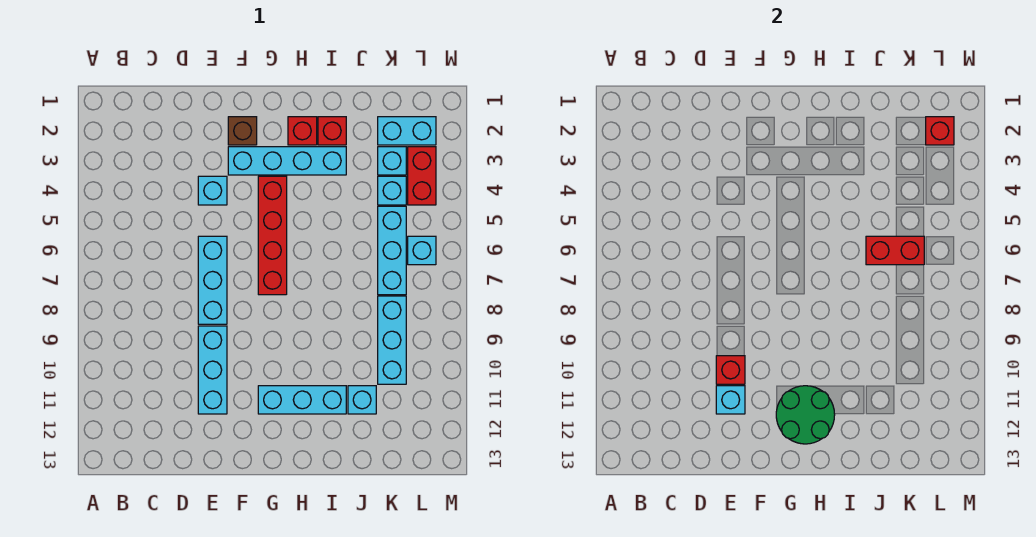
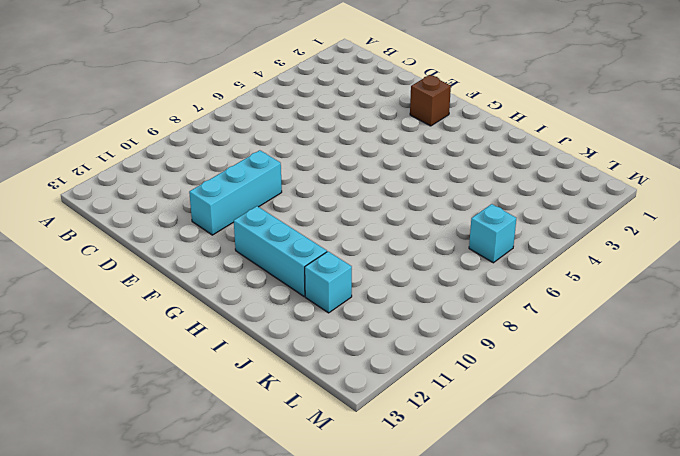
none -> cyan 1x1 brick [198,176,227,205]
none -> cyan 1x3 brick [198,236,227,324]
none -> cyan 1x4 brick [228,147,346,175]

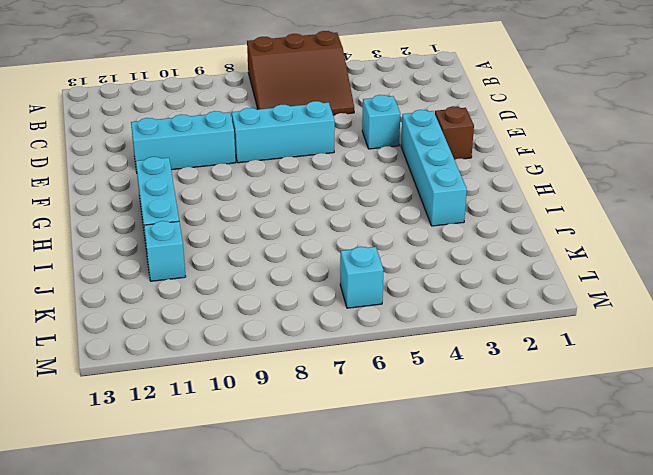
brown 3x3 slope [247,31,354,115] -> none
none -> red 1x4 brick [258,176,287,295]
none -> red 1x1 brick [288,117,317,145]
none -> red 1x1 brick [318,117,346,145]

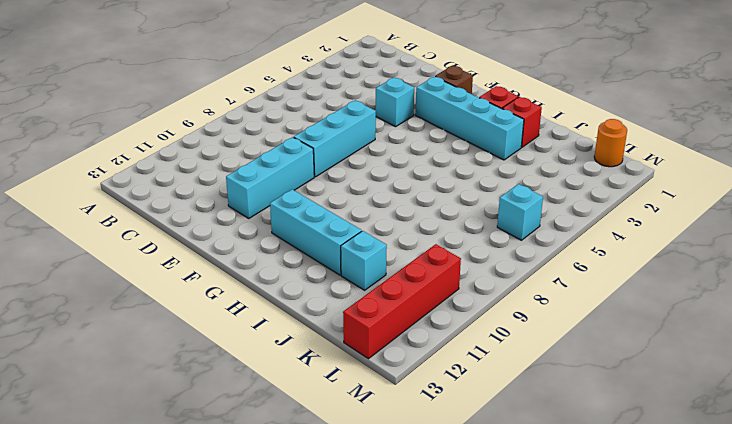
orange 1x1 round brick [594,119,627,167] -> none
red 1x4 brick [343,244,461,359] -> red 1x4 brick moved to [258,176,287,295]
none -> cyan 1x2 brick [378,117,436,145]
none -> cyan 1x1 brick [378,147,406,175]
none -> cyan 1x1 brick [378,176,406,205]

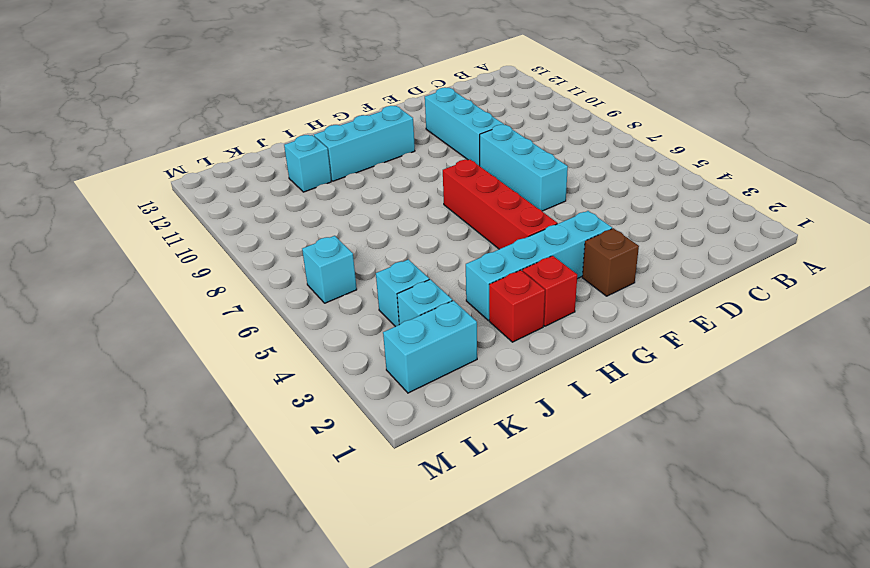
none -> cyan 1x1 brick [198,176,227,205]
none -> cyan 1x3 brick [378,206,406,295]
none -> cyan 1x3 brick [378,296,406,384]

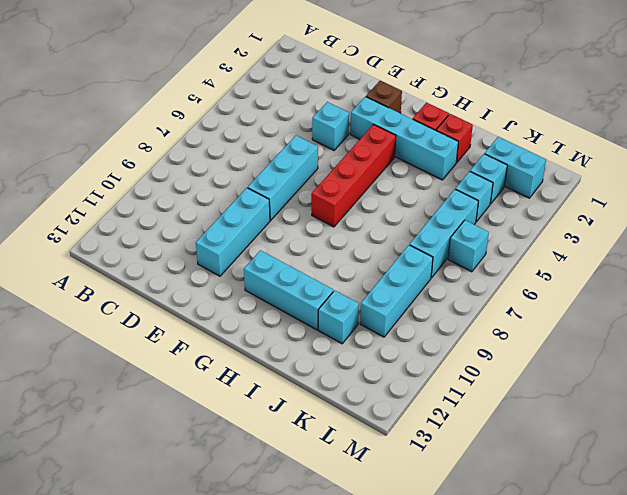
none -> red 1x2 brick [408,147,436,205]
none -> red 1x1 brick [716,356,745,384]
none -> cyan 1x1 brick [716,386,745,414]

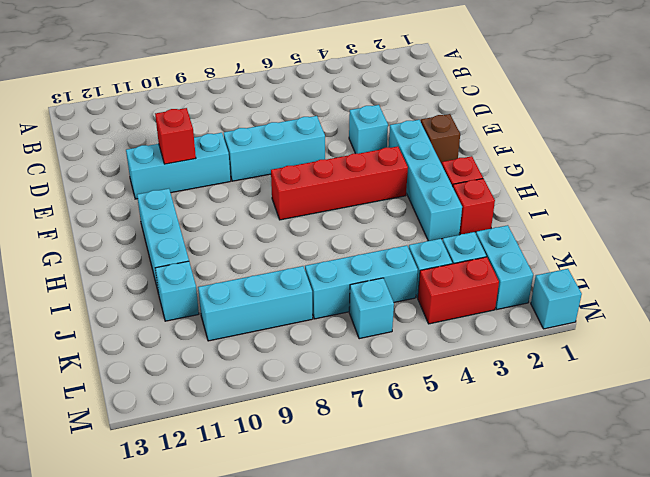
cyan 1x1 brick [531,269,582,329] -> cyan 1x1 brick moved to [716,386,745,414]
none -> green 2x2 round brick [776,386,835,444]
none -> red 1x2 brick [866,236,924,265]
none -> red 1x1 brick [926,117,954,145]

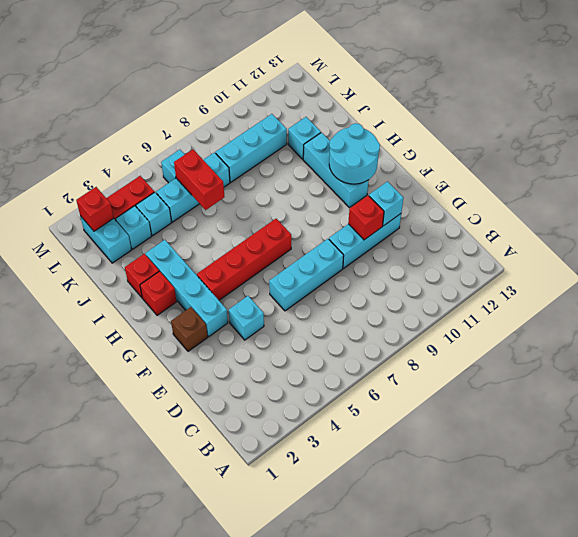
cyan 2x2 round brick [329,123,380,184] -> green 2x2 round brick [776,386,835,444]

